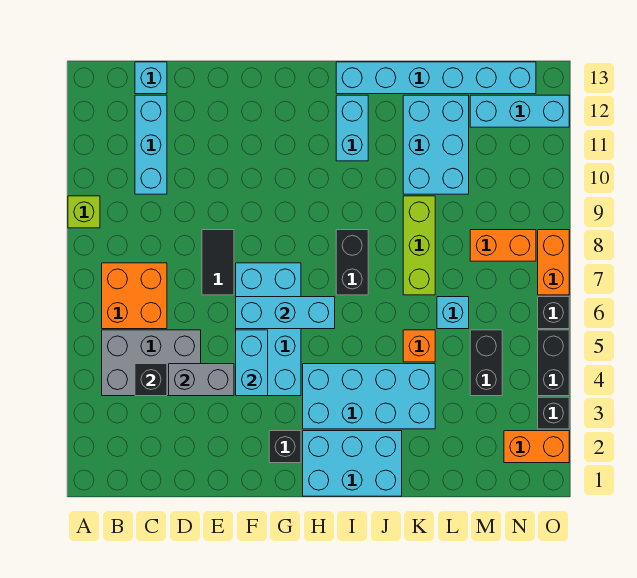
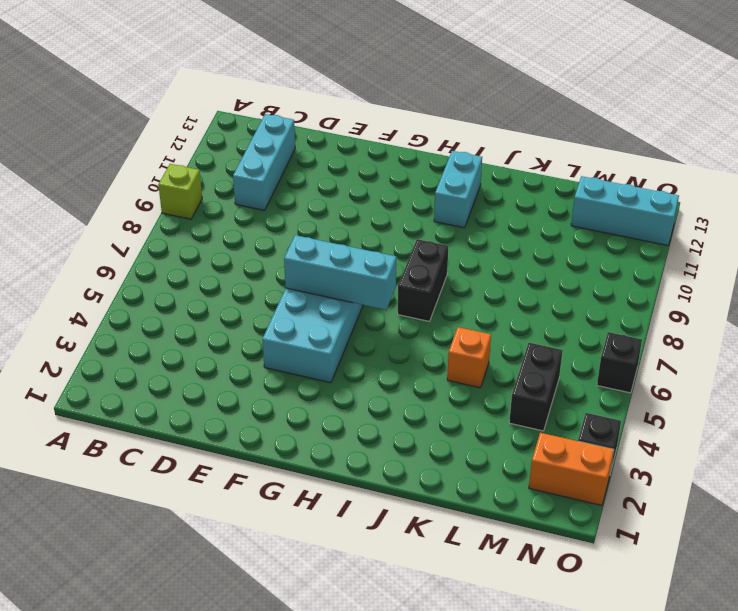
none -> grey 2x3 brick [102,330,201,396]
none -> orange 2x2 brick [102,263,167,329]
none -> cyan 1x1 brick [135,62,167,94]

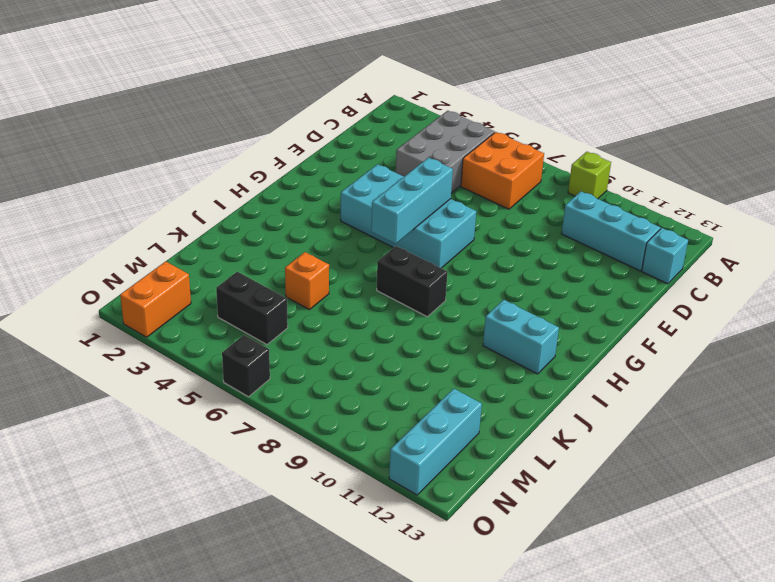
none -> black 1x2 tile [202,230,234,295]
none -> black 1x1 brick [269,431,301,463]
none -> cyan 2x3 brick [303,431,402,496]

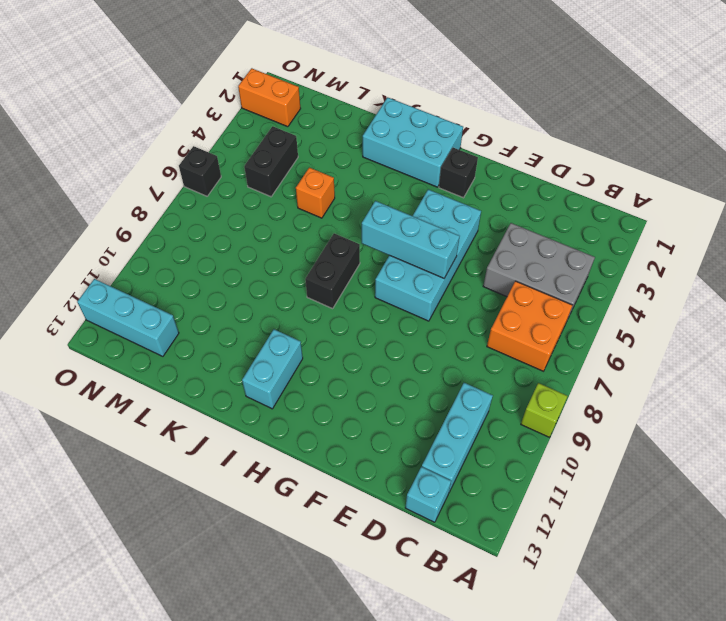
none -> black 1x2 tile [202,230,234,295]
none -> cyan 2x4 brick [303,364,435,429]
none -> cyan 1x6 brick [336,62,536,94]

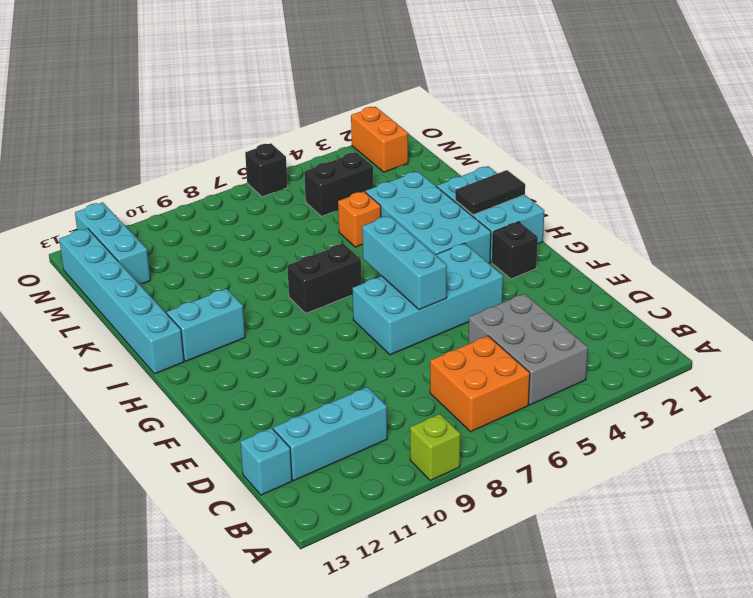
black 1x2 tile [455,170,525,215] -> black 1x2 tile moved to [202,230,234,295]
none -> lime 1x3 brick [403,196,435,295]
none -> cyan 2x3 brick [403,95,469,194]
none -> cyan 1x1 brick [437,297,469,329]

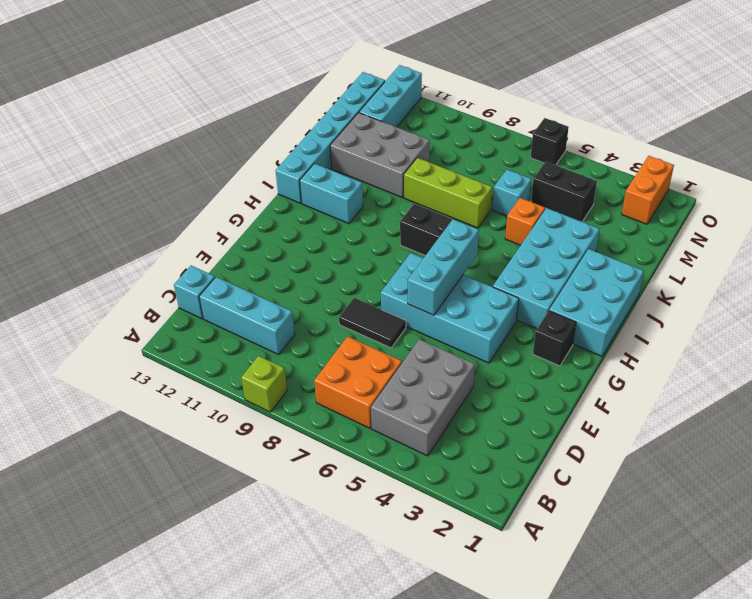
grey 2x3 brick [330,113,430,198] -> cyan 2x3 brick [403,95,469,194]
none -> orange 1x2 brick [470,230,536,261]
none -> black 1x1 brick [538,397,569,429]
none -> black 1x2 brick [538,330,569,396]

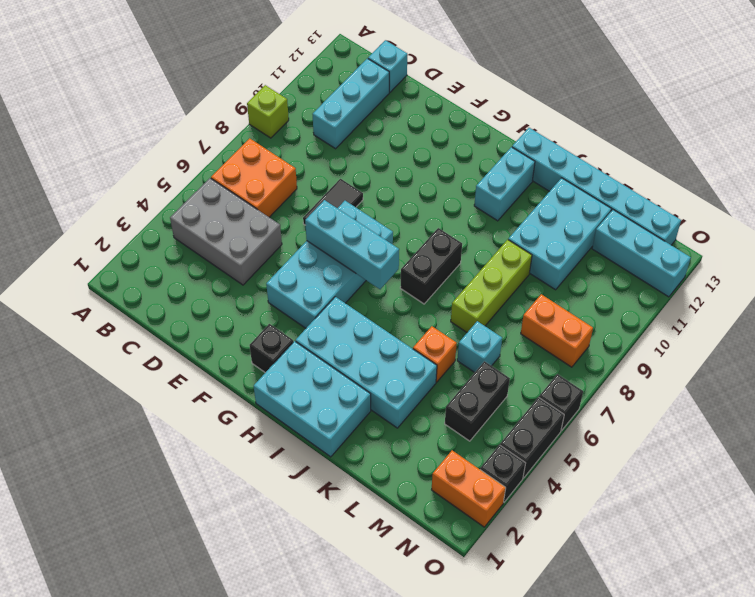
none -> orange 1x2 brick [538,230,569,295]
none -> black 1x1 brick [135,364,167,396]
none -> grey 1x2 brick [169,364,234,396]

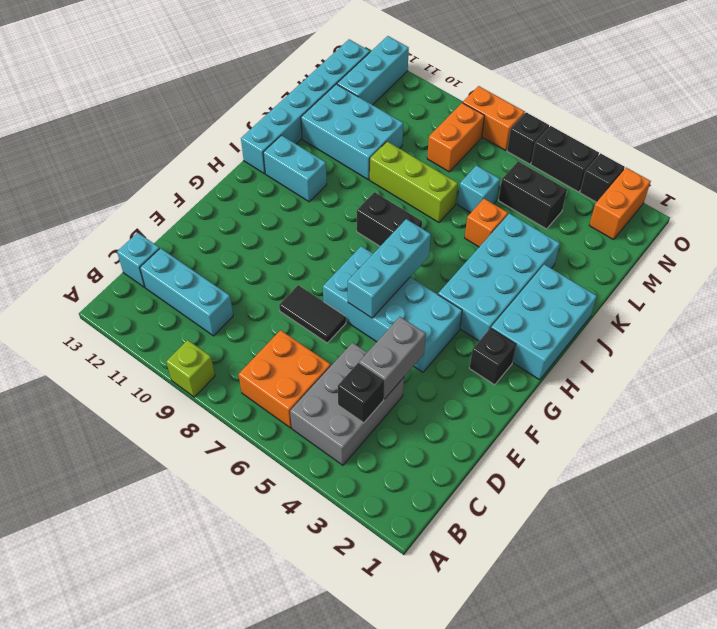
none -> cyan 1x2 brick [236,330,268,396]

